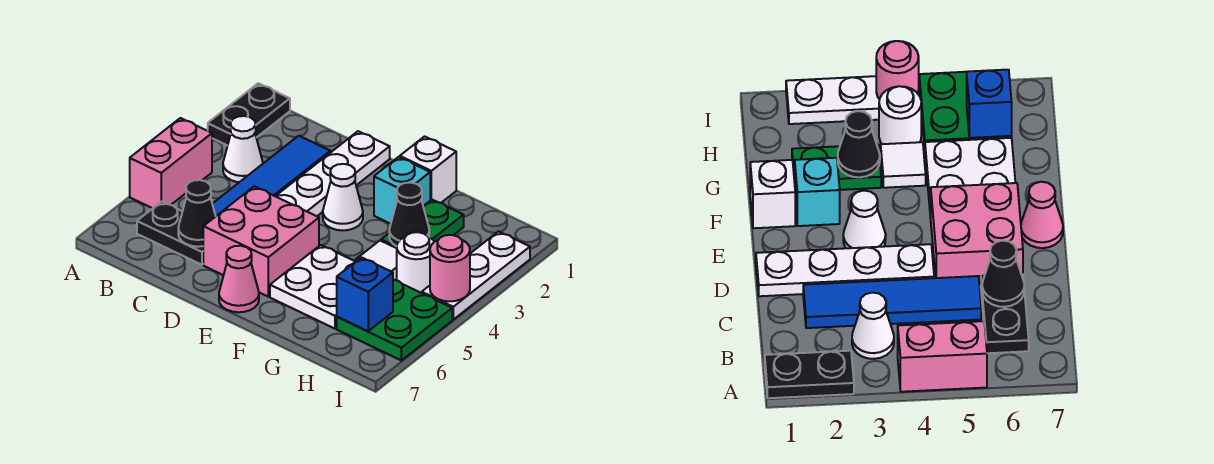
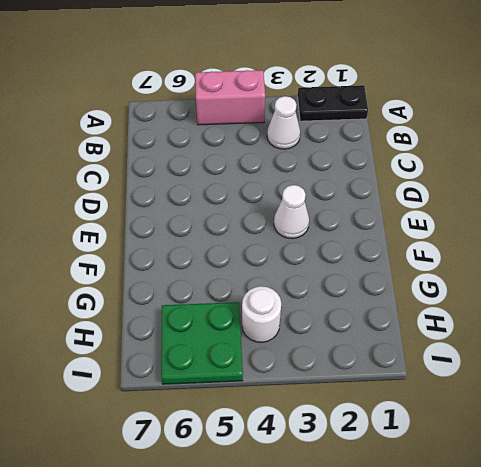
none -> black 1x2 plate [137,201,203,265]
none -> blue 1x4 tile [212,136,330,216]
none -> white 1x4 plate [276,131,390,216]

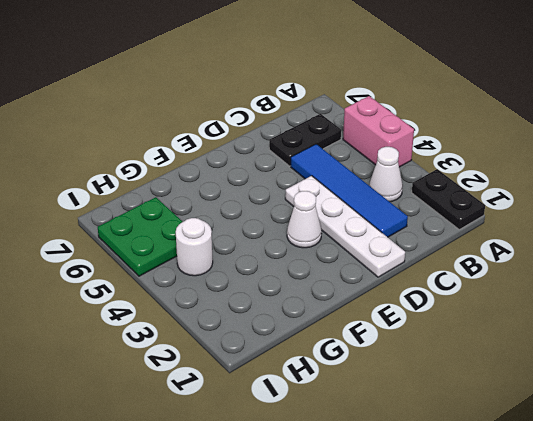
none -> pink 2x2 brick [203,186,319,297]
none -> pink 1x1 cone [219,246,259,312]
none -> white 1x1 brick [400,136,456,203]

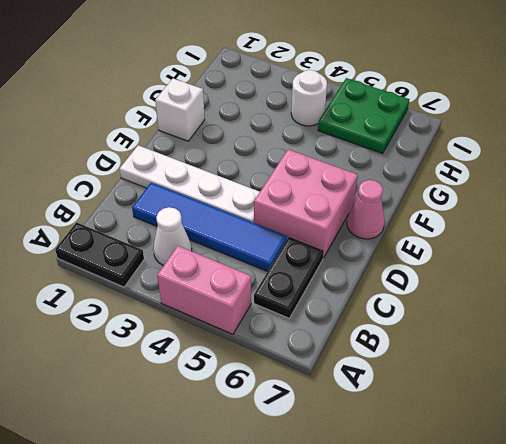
none -> white 1x1 cone [323,164,363,230]
none -> cyan 1x1 brick [374,157,430,224]
none -> white 2x2 plate [270,245,356,329]

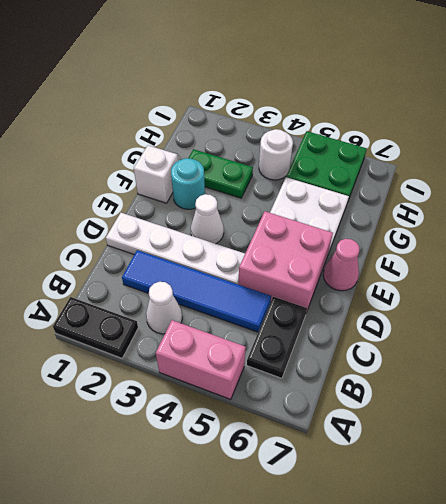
cyan 1x1 round brick [171,158,205,209] -> cyan 1x1 brick [374,157,430,224]
none -> white 1x1 tile [355,241,397,280]
none -> white 1x3 plate [422,231,530,319]
none -> black 1x1 cone [178,180,216,247]

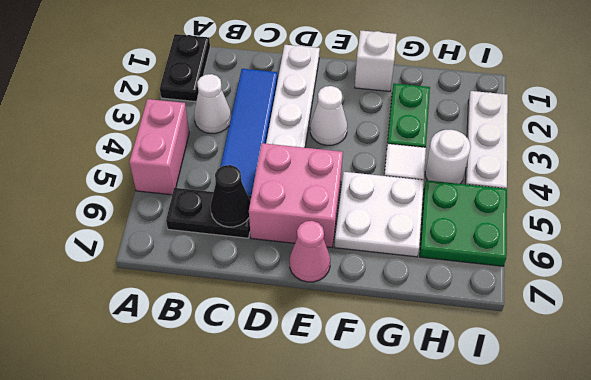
none -> cyan 1x1 brick [374,157,430,224]
none -> black 1x1 cone [389,183,429,246]
none -> blue 1x1 brick [337,257,393,331]

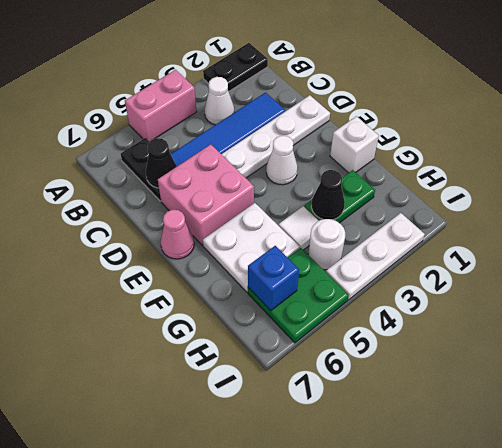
none -> cyan 1x1 brick [374,157,430,224]
none -> pink 1x1 round brick [430,235,470,301]

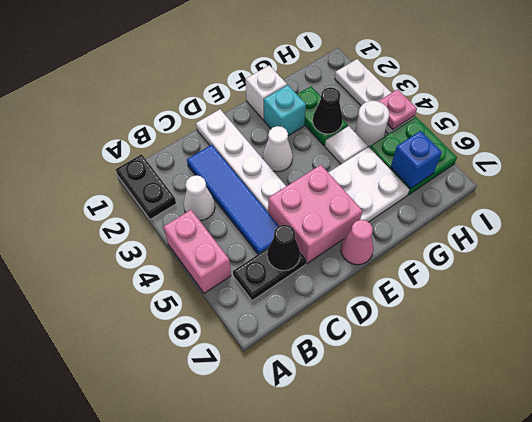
pink 1x1 plate [378,89,417,129] -> pink 1x1 round brick [430,235,470,301]

